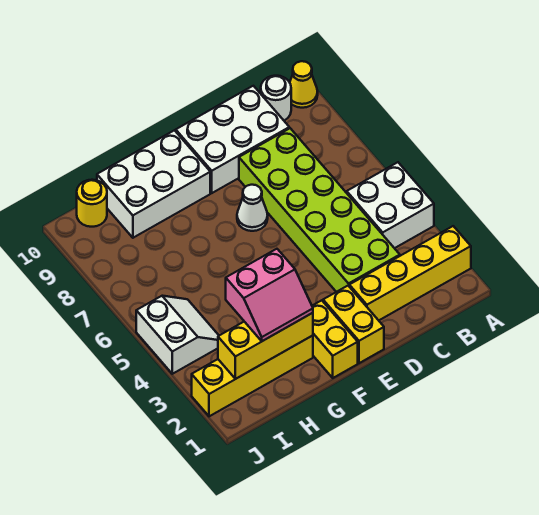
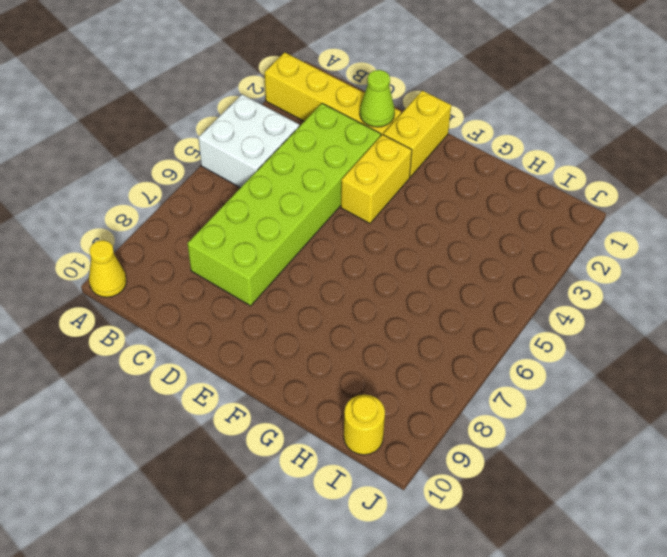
lime 1x1 cone [360,70,395,127] -> none
yellow 1x2 brick [341,135,412,223] -> yellow 1x2 brick moved to [312,300,358,378]
none -> white 1x1 round brick [261,76,291,121]
none -> white 2x3 brick [176,86,289,193]
none -> white 1x1 cone [237,185,268,231]

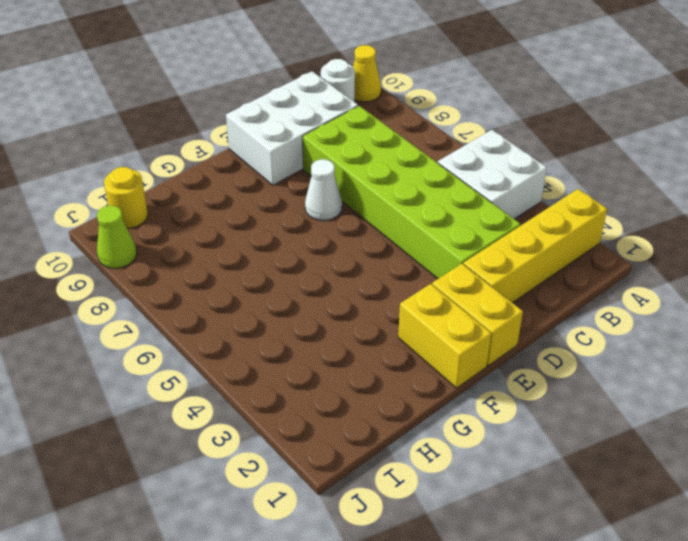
lime 1x1 cone [97,205,137,268] -> none
none -> white 2x3 brick [97,130,210,238]
none -> yellow 1x4 brick [192,336,313,416]
none -> white 2x2 slope [136,296,219,374]

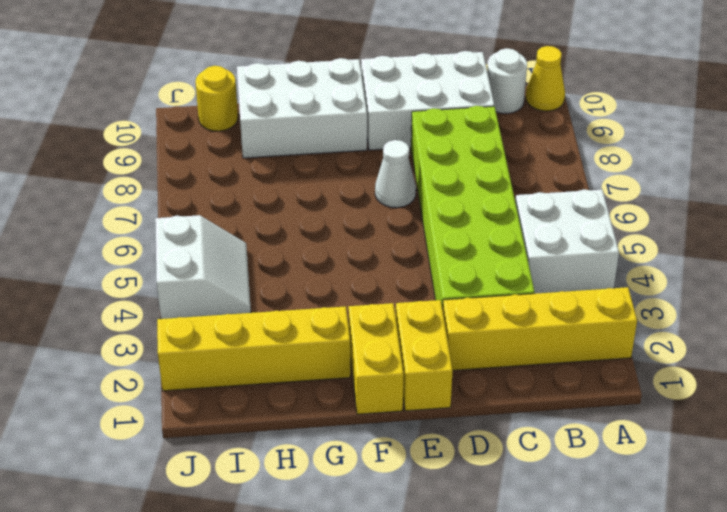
none -> yellow 1x3 brick [218,313,313,379]
none -> pink 2x2 slope [226,249,313,341]

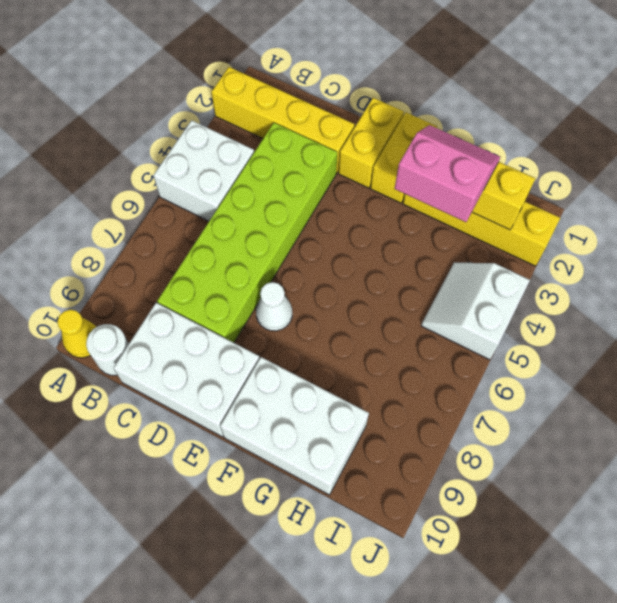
none -> yellow 1x1 round brick [77,180,107,227]

